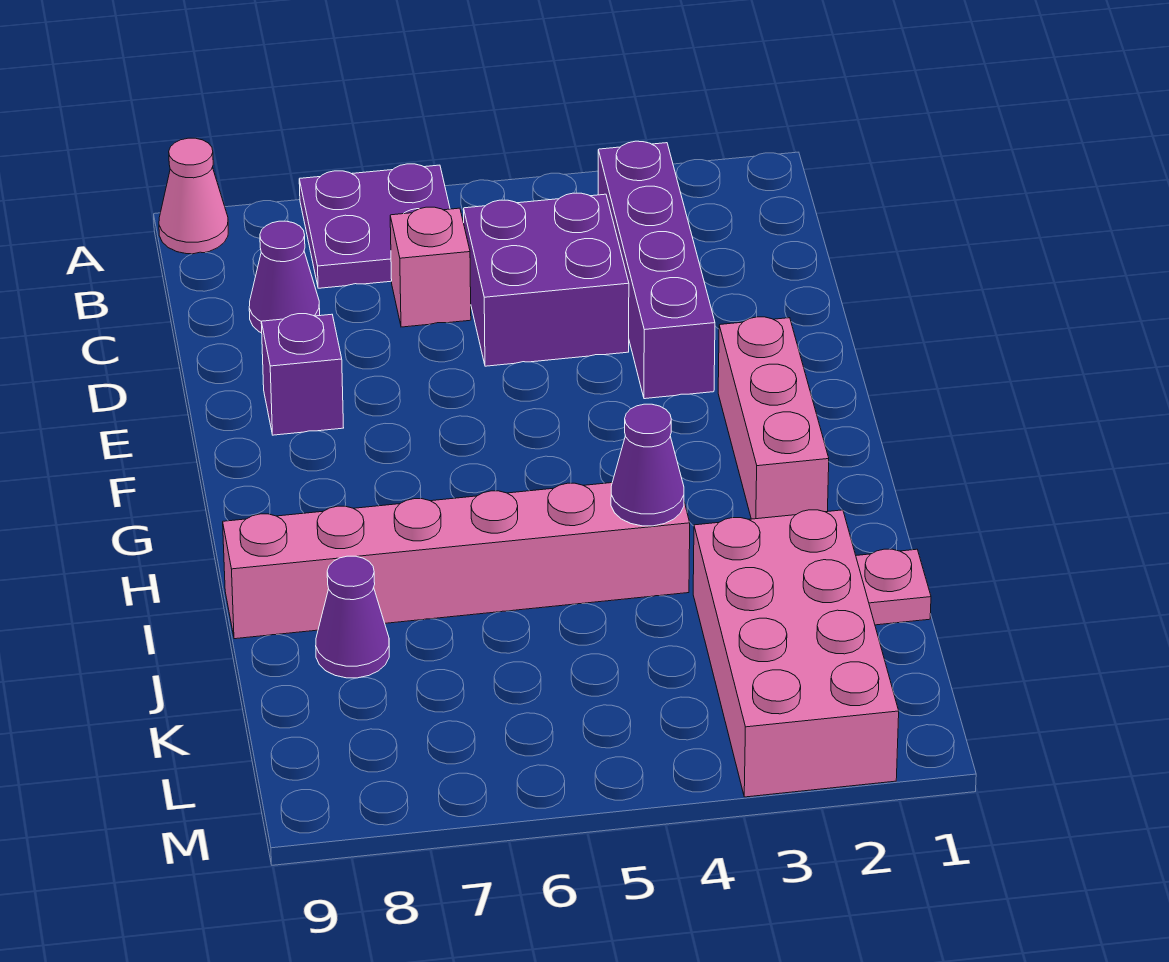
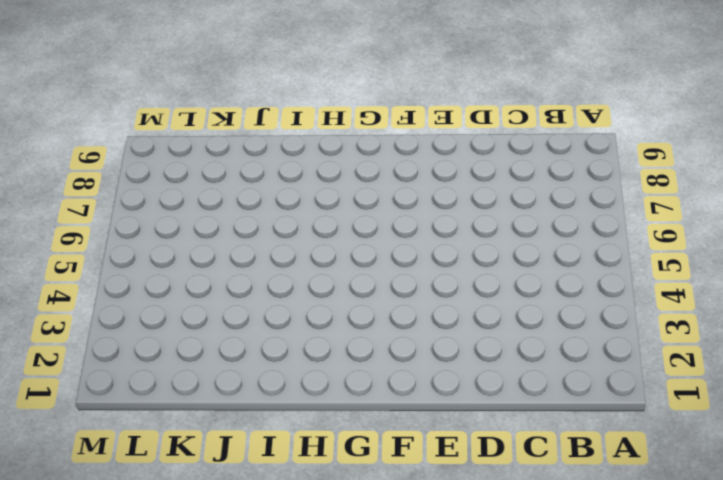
none -> purple 2x2 plate [299,164,450,288]
none -> pink 1x1 cone [159,138,228,254]
none -> purple 1x4 brick [598,141,715,399]

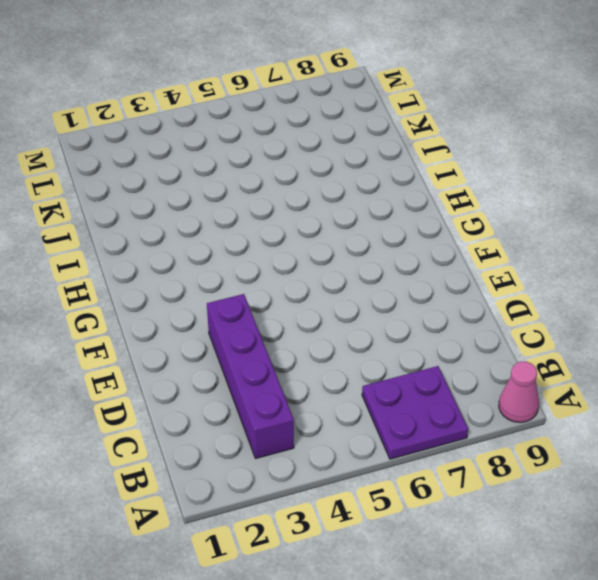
none -> purple 2x2 brick [464,193,629,366]
none -> pink 1x1 brick [390,207,471,327]
none -> purple 1x1 cone [249,221,320,333]

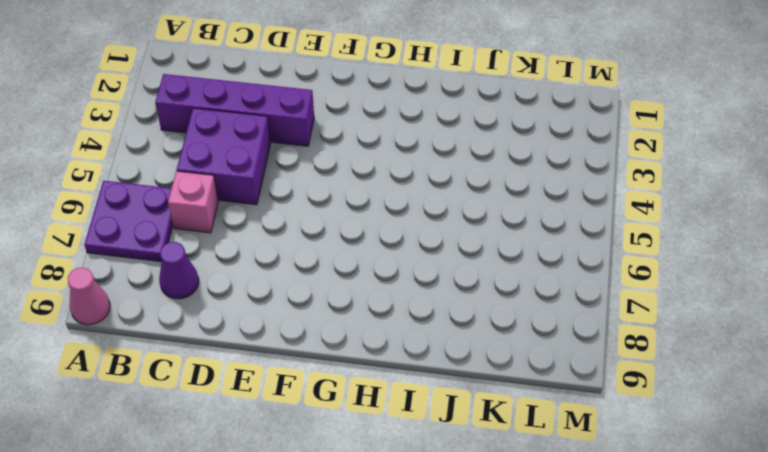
none -> purple 1x1 brick [261,314,344,435]
none -> pink 1x3 brick [718,317,829,519]
none -> pink 1x6 brick [223,483,690,639]

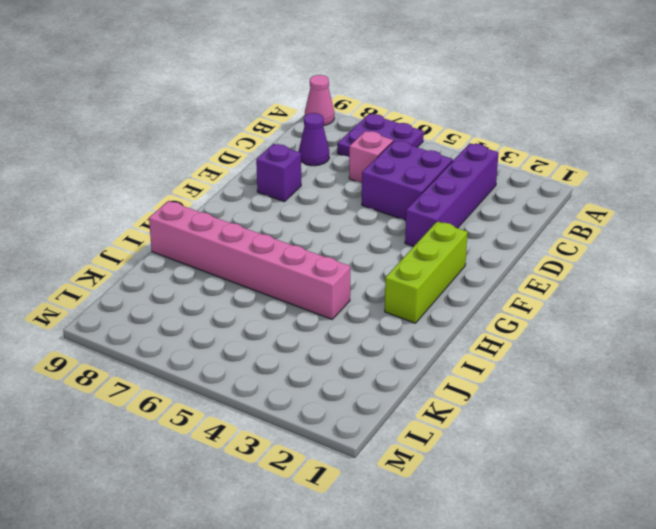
lime 1x3 brick [385,221,468,323] -> pink 1x3 brick [718,317,829,519]
none -> pink 1x1 plate [856,549,931,625]
none -> pink 2x4 brick [693,510,899,797]
none -> purple 1x1 cone [316,556,389,678]

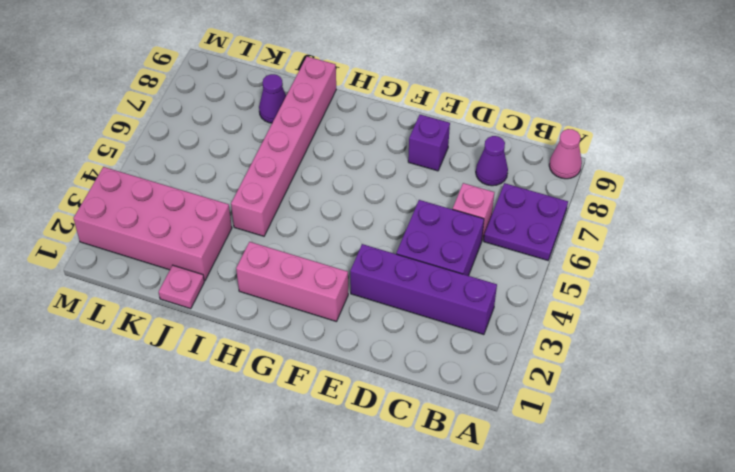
none -> purple 1x1 cone [611,404,684,526]

